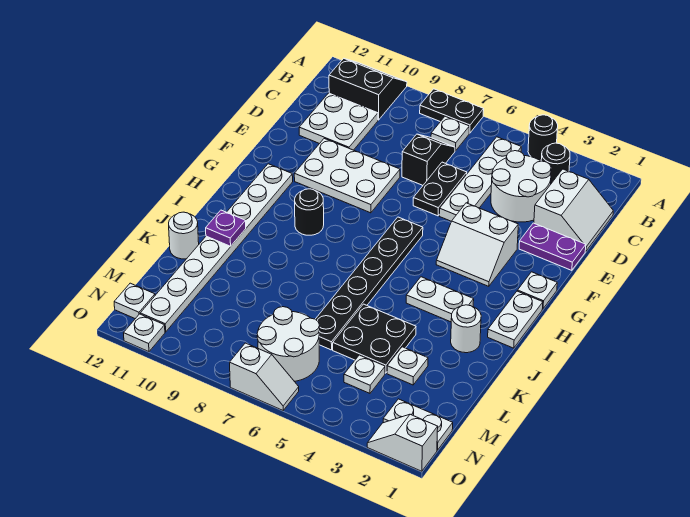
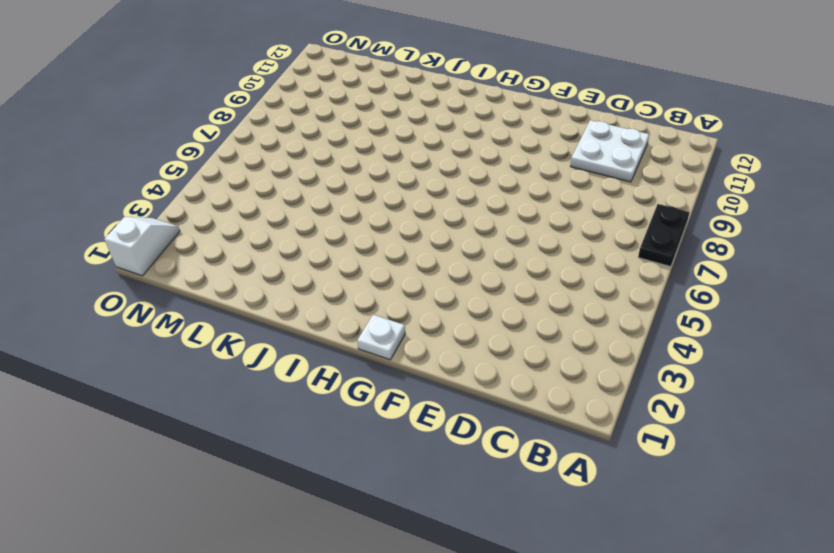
none -> black 1x1 round brick [528,115,558,161]
none -> black 2x2 slope [329,58,407,120]
none -> black 1x1 round brick [541,143,570,183]
none -> white 1x4 plate [439,137,521,221]

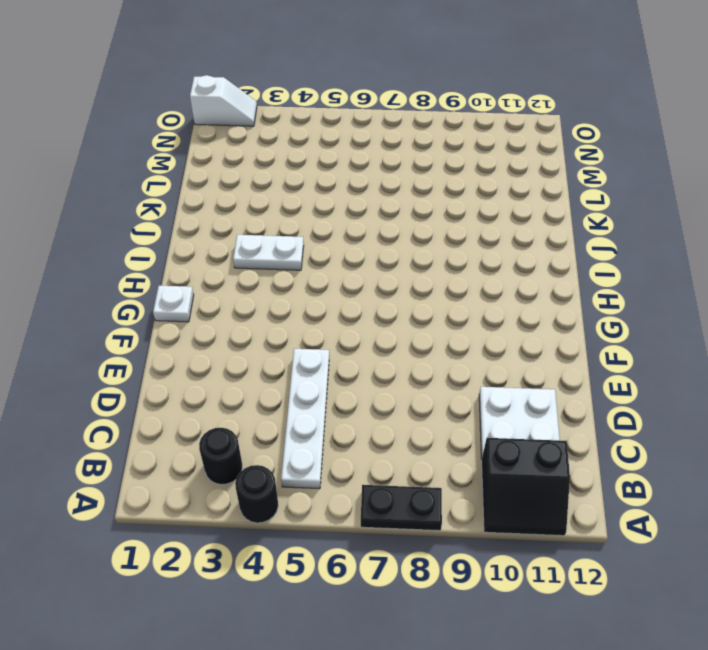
none -> white 1x1 plate [431,116,469,151]
none -> white 2x2 slope [534,169,613,251]
none -> white 2x2 round brick [491,151,551,222]
none -> black 1x2 slope [402,134,455,185]

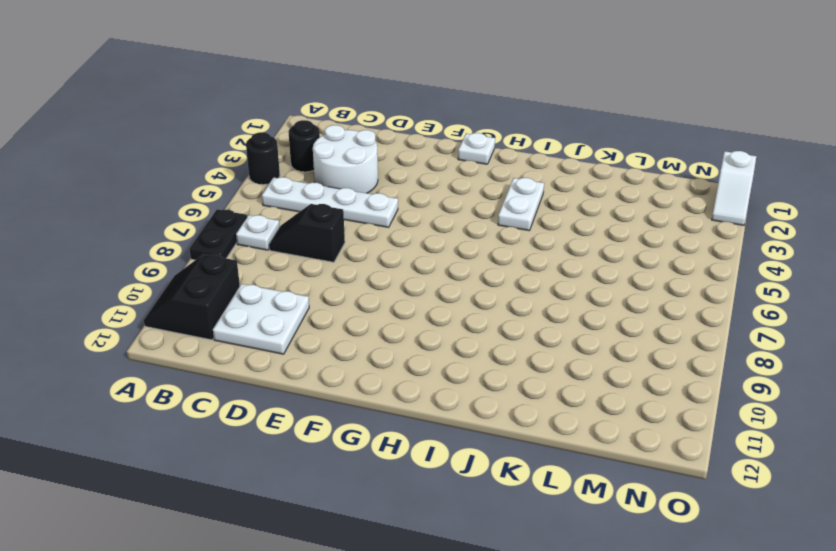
none -> white 2x2 slope [534,169,613,251]
none -> black 1x2 plate [413,162,467,216]
none -> purple 1x2 plate [519,223,586,270]
none -> white 2x3 plate [294,139,400,213]

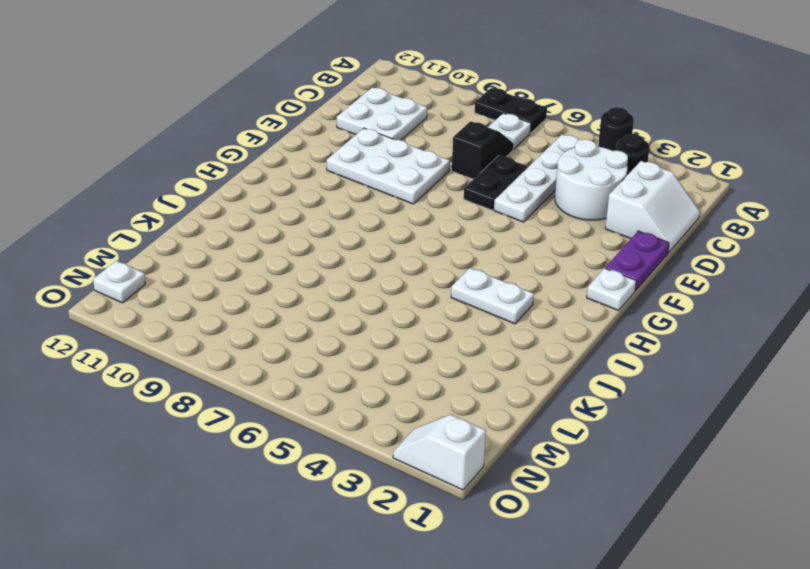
purple 1x2 plate [605,231,669,291] -> purple 1x2 plate turned to [519,223,586,270]
none -> black 2x2 slope [329,58,407,120]
none -> white 2x2 slope [436,203,518,286]
none -> black 1x6 plate [315,217,423,350]
none -> white 1x8 plate [140,164,293,332]

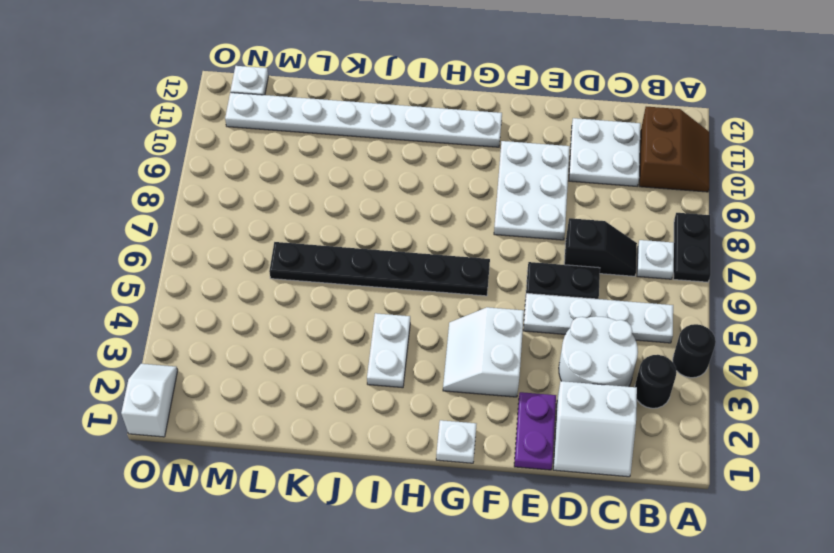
brown 2x2 slope [639,107,709,192] -> black 2x2 slope [329,58,407,120]
none -> white 1x2 plate [488,291,543,348]
none -> black 1x1 round brick [295,189,324,235]
none -> white 1x1 round brick [451,305,481,353]
none -> black 2x2 plate [333,304,416,373]

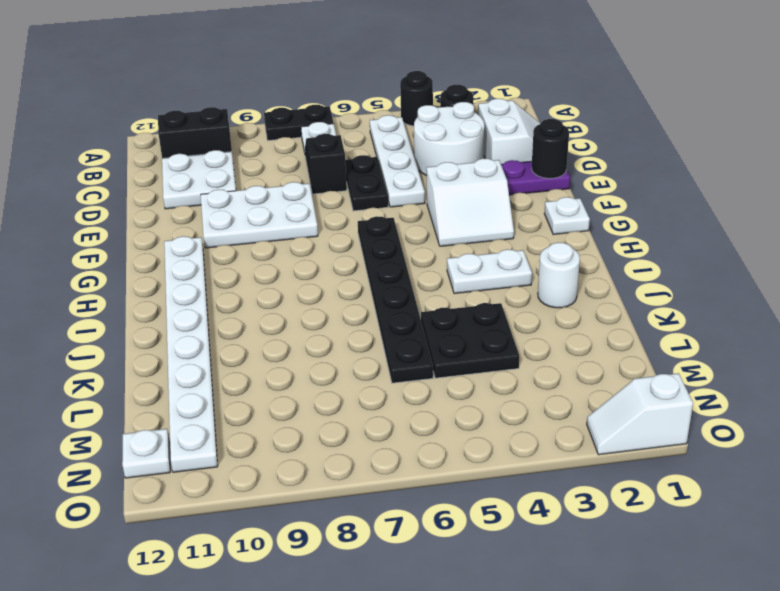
black 1x1 round brick [532,119,569,178] -> black 1x1 round brick moved to [295,189,324,235]
none -> white 1x2 plate [488,291,543,348]
none -> white 1x1 round brick [169,212,199,259]
none -> white 1x1 plate [387,347,428,385]
none -> white 1x1 plate [344,355,385,393]

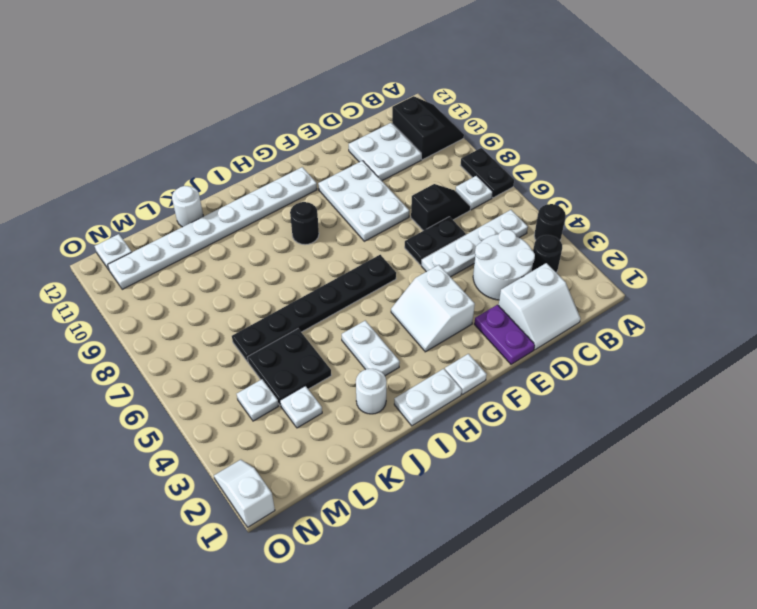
none -> white 2x2 round brick [257,307,320,381]
none -> white 1x2 plate [383,399,453,450]
none -> white 1x2 slope [230,343,299,410]
none -> white 1x1 plate [124,314,165,352]

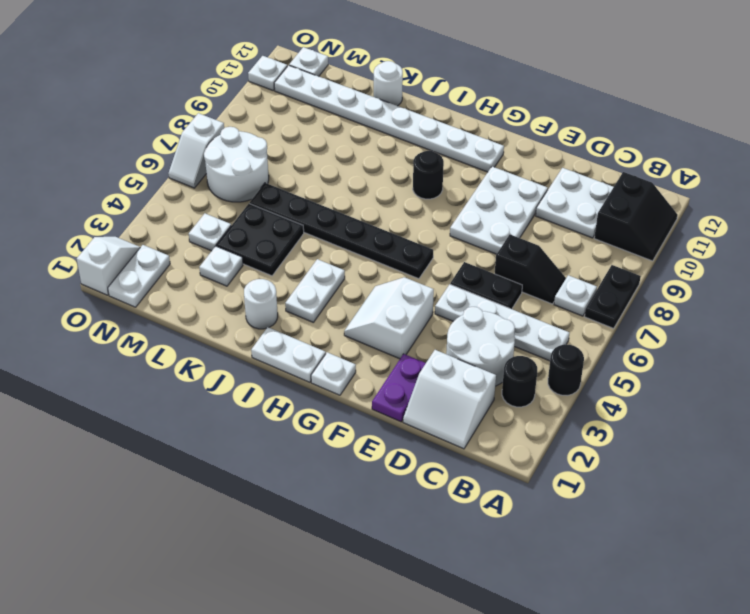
none -> purple 1x1 plate [206,210,246,246]

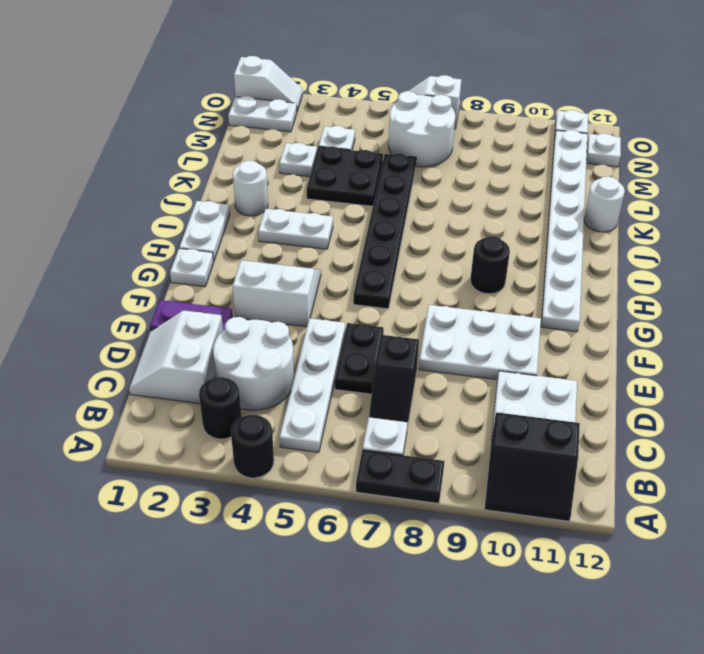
none -> purple 1x1 plate [206,210,246,246]

